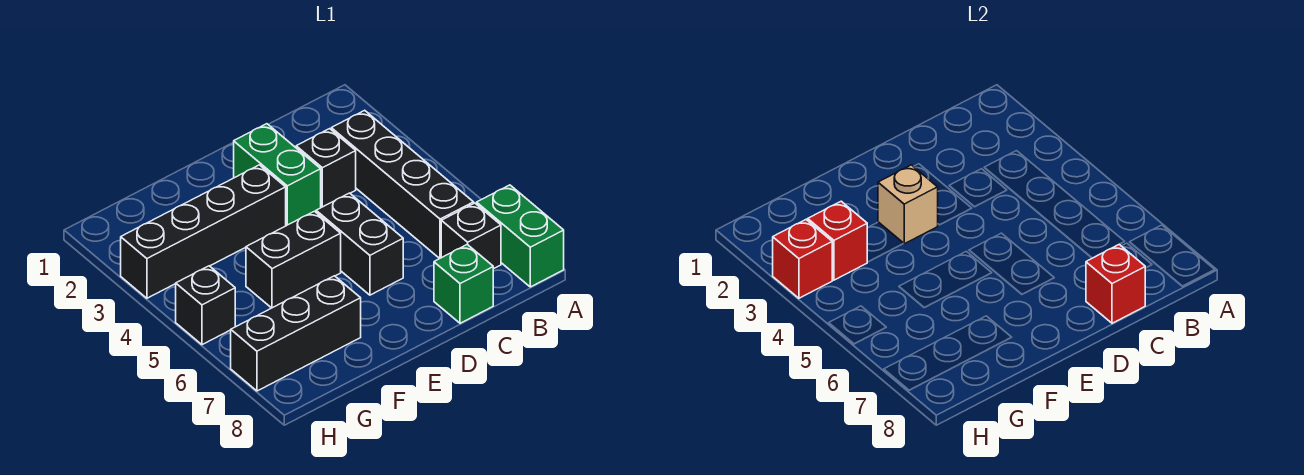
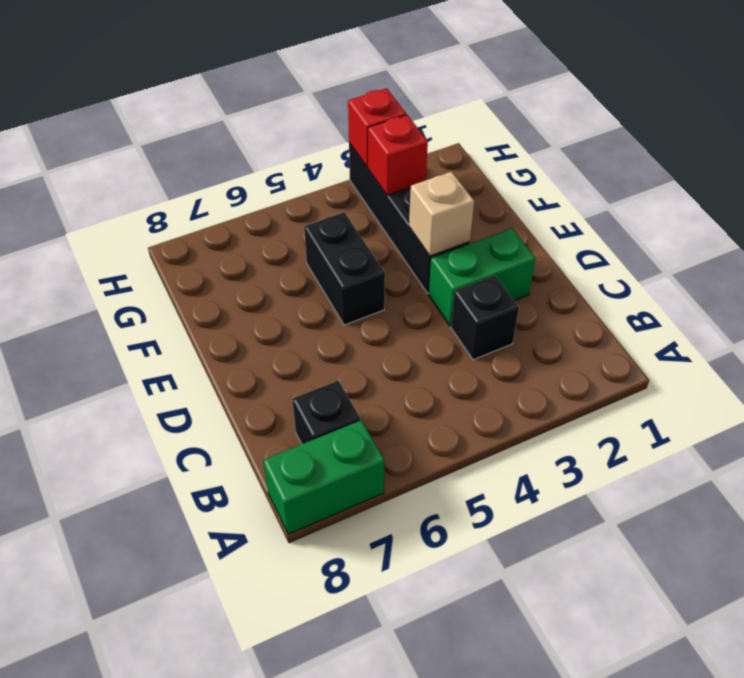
none -> black 1x4 brick [331,110,474,259]
none -> green 1x1 brick [434,244,493,323]
none -> black 1x2 brick [316,193,403,295]

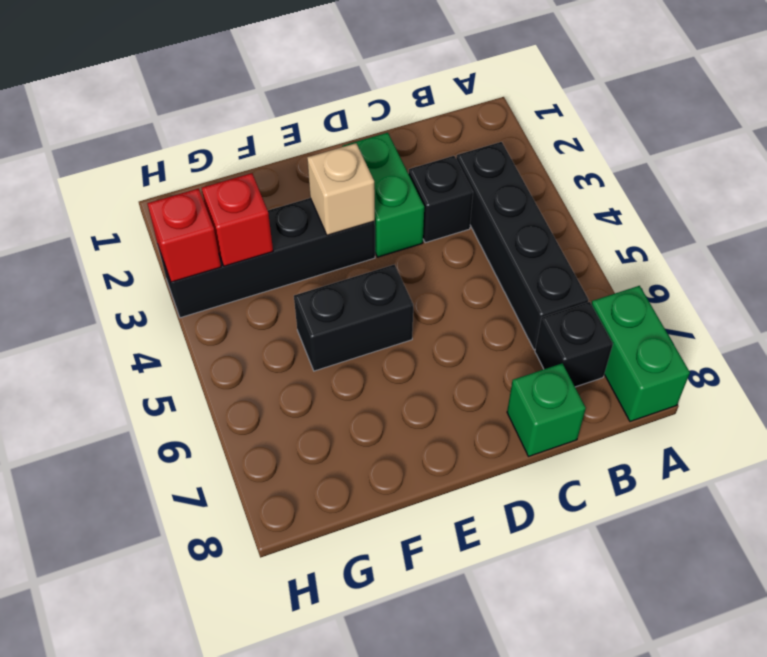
none -> black 1x2 brick [316,193,403,295]
none -> black 1x3 brick [231,276,361,391]
none -> black 1x1 brick [176,266,235,345]

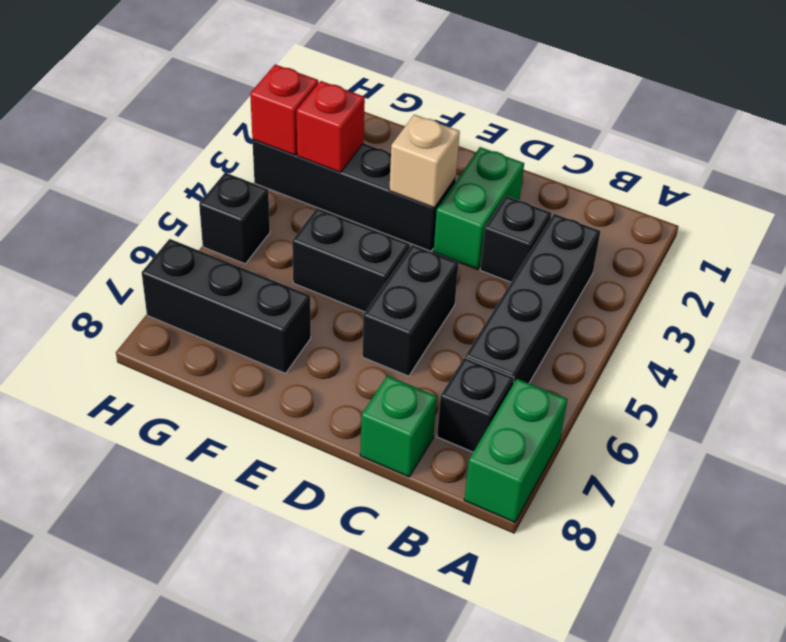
none -> red 1x1 brick [1086,244,1145,323]

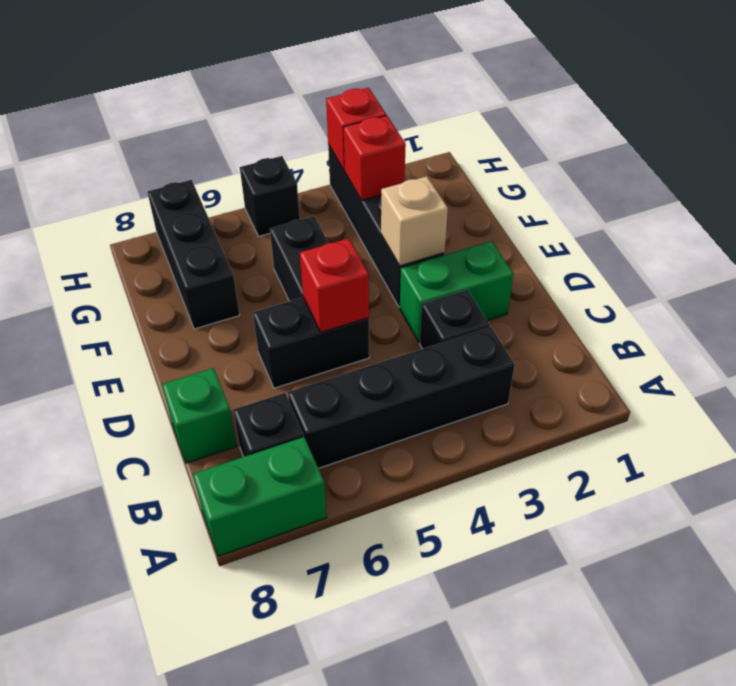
red 1x1 brick [300,238,369,332] -> red 1x1 brick moved to [1086,244,1145,323]

